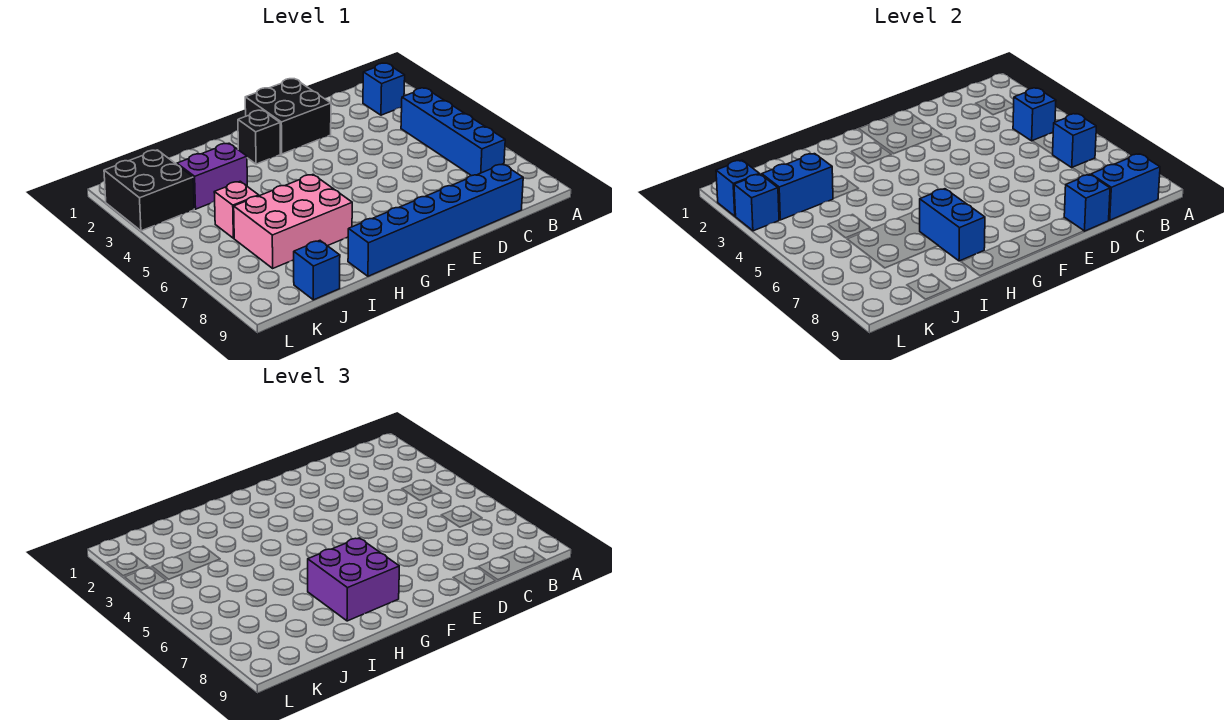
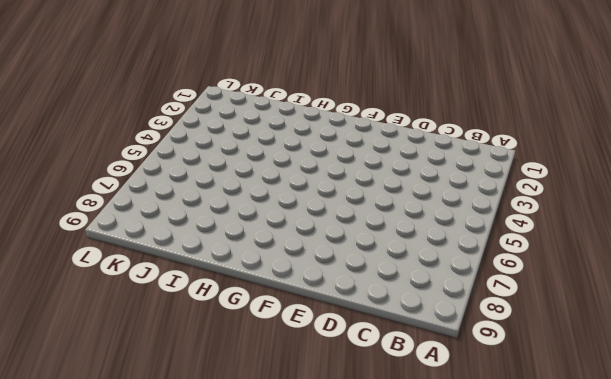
none -> blue 1x1 brick [363,63,405,115]
none -> blue 1x4 brick [401,88,505,176]
none -> blue 1x6 brick [348,164,523,276]

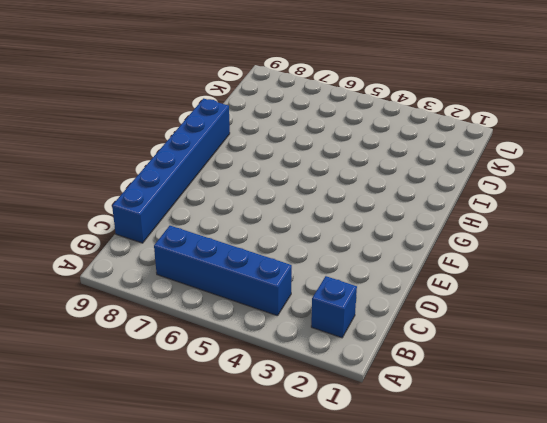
none -> black 2x2 brick [245,79,331,154]
none -> black 1x1 brick [238,110,280,164]
none -> pink 2x3 brick [234,175,352,268]

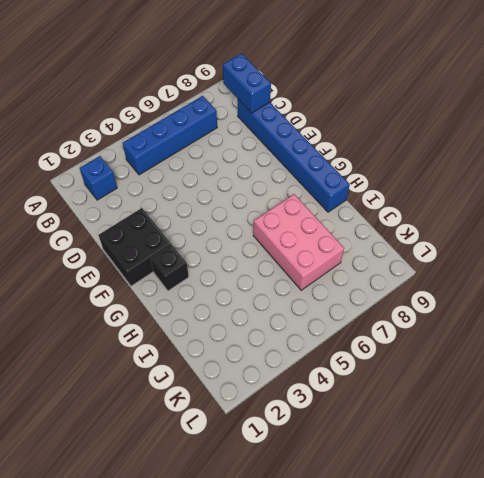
none -> purple 1x2 brick [177,143,247,209]
none -> pink 1x1 brick [214,181,259,238]
none -> blue 1x1 brick [294,241,340,300]

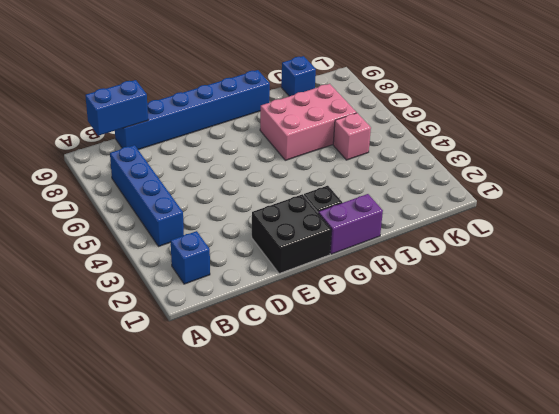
purple 1x2 brick [318,194,383,254] -> purple 1x2 brick moved to [177,143,247,209]
none -> black 2x2 brick [104,150,194,231]
none -> blue 1x1 brick [1013,88,1056,141]
none -> blue 1x1 brick [1052,114,1096,168]

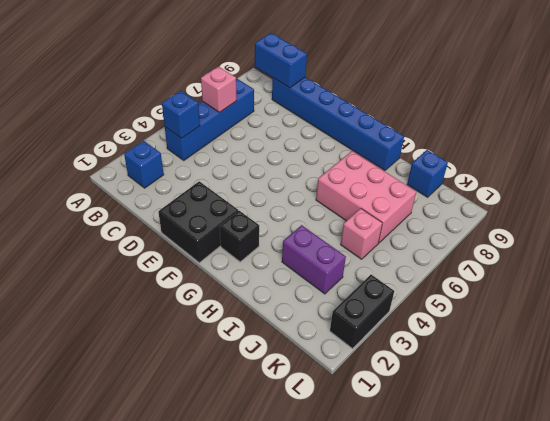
pink 1x1 brick [201,66,237,113] -> blue 1x1 brick [1052,114,1096,168]
black 1x2 brick [330,275,394,349] -> black 2x2 brick [104,150,194,231]
none -> blue 1x1 brick [1064,175,1110,231]
none -> blue 1x2 brick [920,189,985,261]
none -> blue 1x2 brick [762,154,833,220]

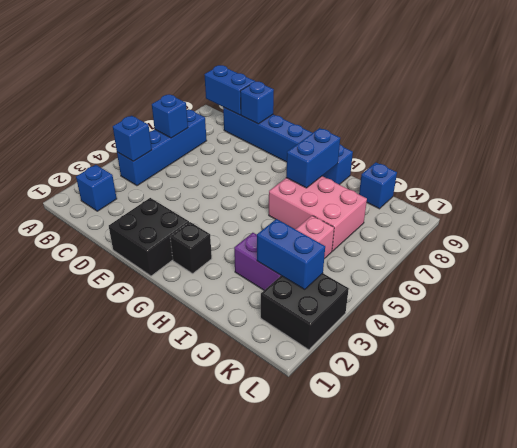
none -> blue 1x1 brick [716,160,759,216]
none -> blue 1x1 brick [734,174,779,231]
none -> purple 2x2 brick [308,538,399,621]

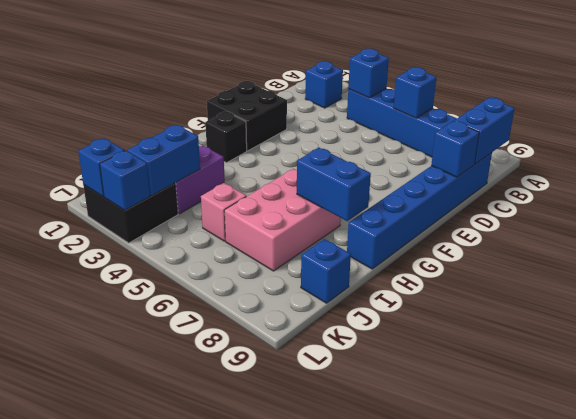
none -> purple 2x2 brick [308,538,399,621]

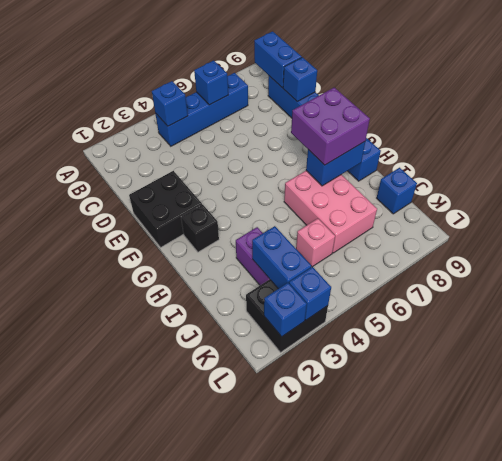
none -> blue 1x1 brick [363,63,405,115]

